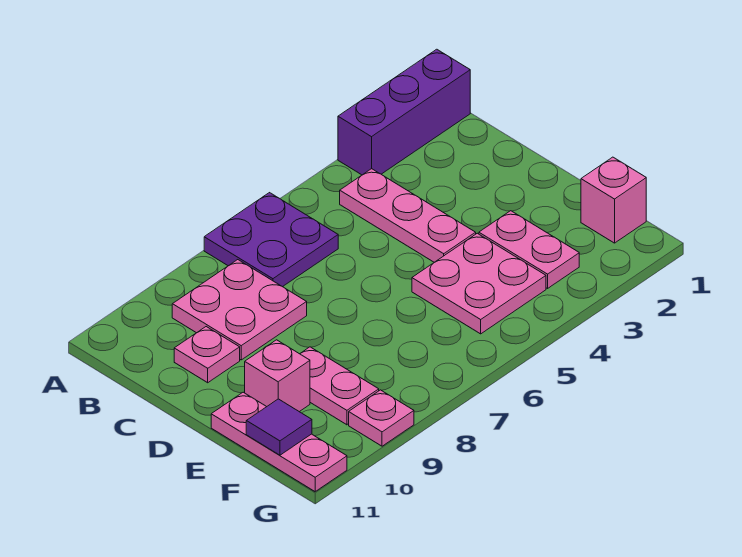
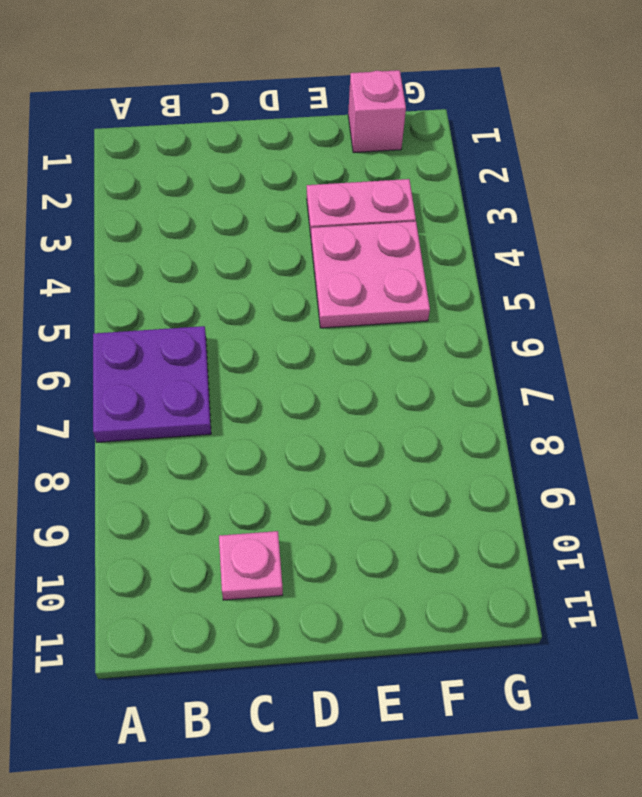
none -> purple 1x3 brick [338,49,470,175]
none -> pink 1x3 plate [340,169,476,262]
none -> pink 2x2 plate [172,260,307,360]

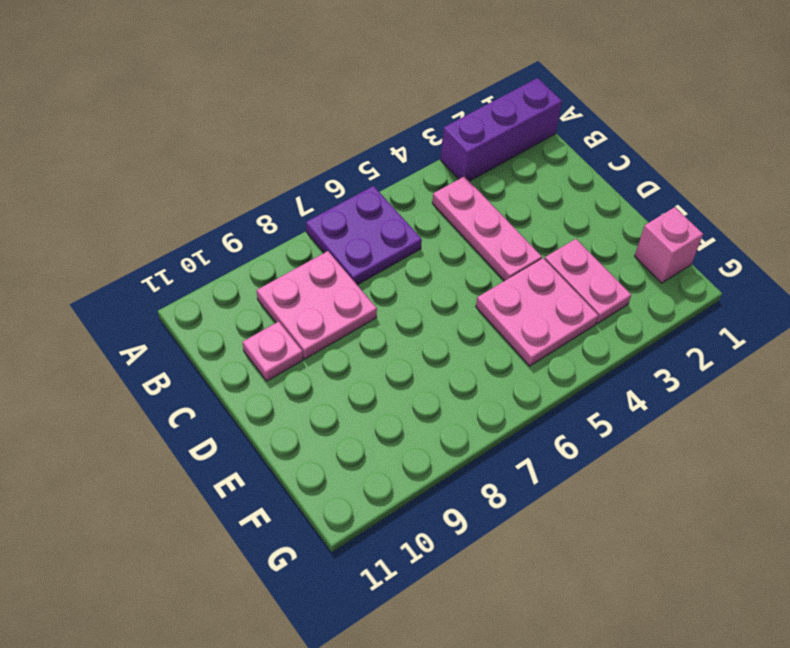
none -> pink 1x2 plate [300,347,379,425]
none -> pink 1x1 brick [245,340,310,412]
none -> pink 1x3 plate [211,392,347,491]

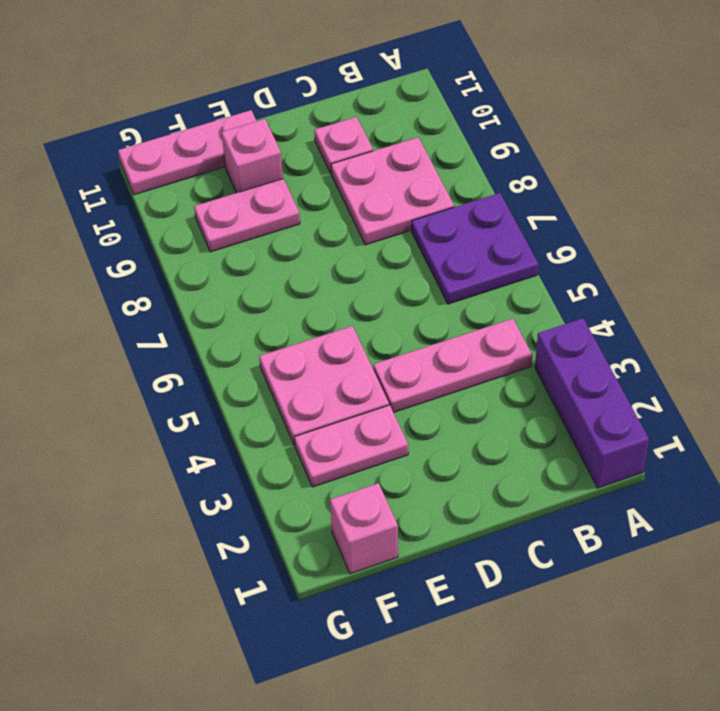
none -> pink 1x1 plate [349,390,414,446]
none -> purple 1x1 tile [246,399,312,455]

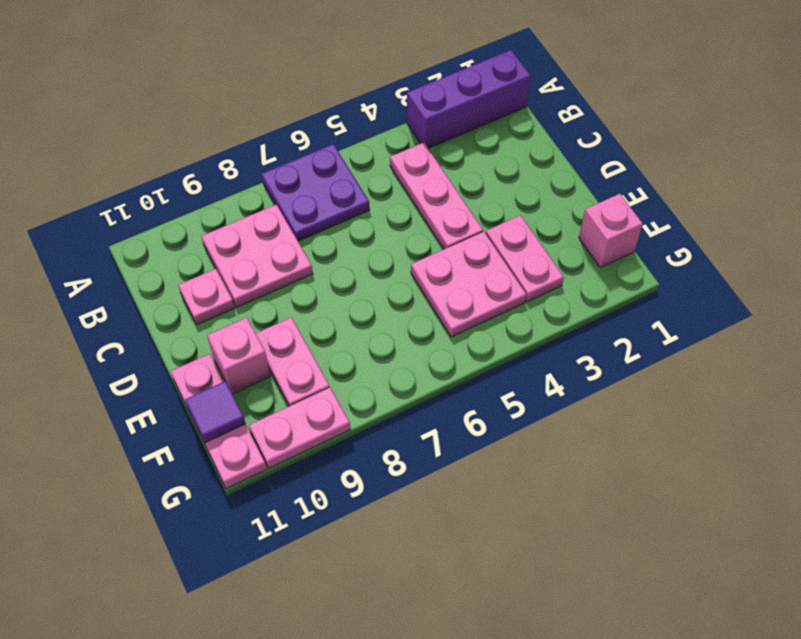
pink 1x2 plate [249,388,350,468] -> pink 1x1 plate [349,390,414,446]

